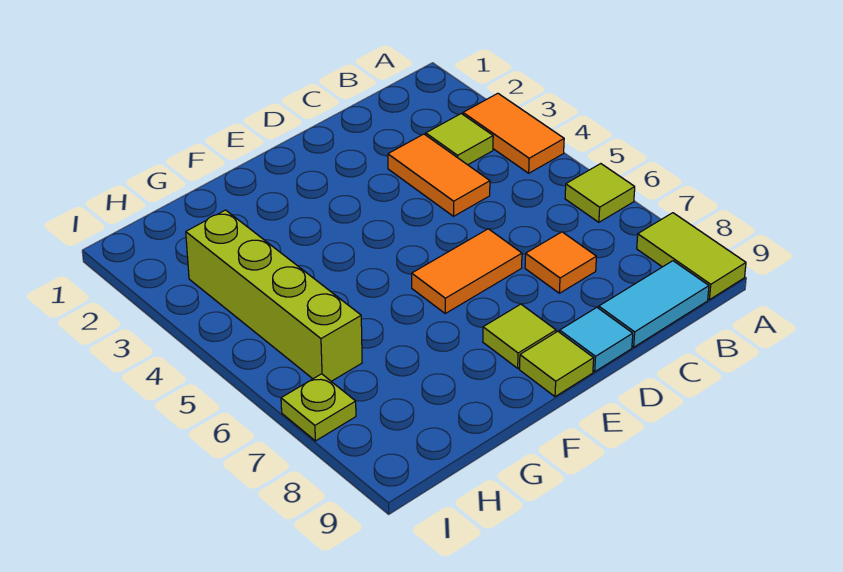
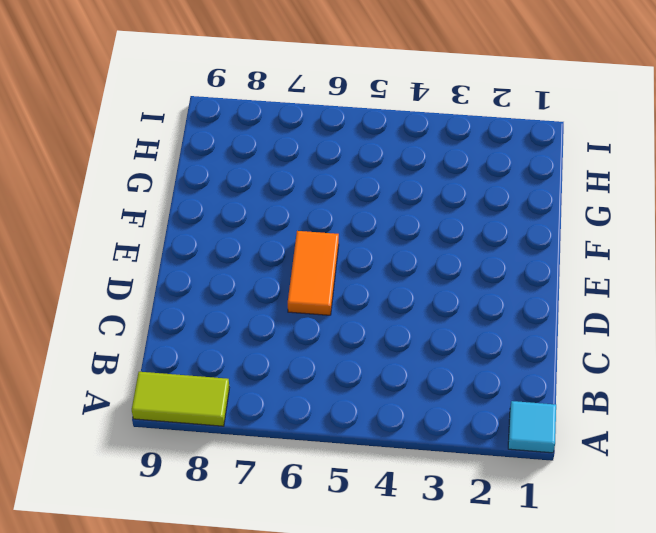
cyan 1x1 tile [508,401,556,453] -> cyan 1x1 tile moved to [560,308,633,372]
none -> orange 1x2 tile [463,93,564,173]
none -> lime 1x1 tile [565,164,635,222]
none -> lime 1x1 tile [426,114,493,165]

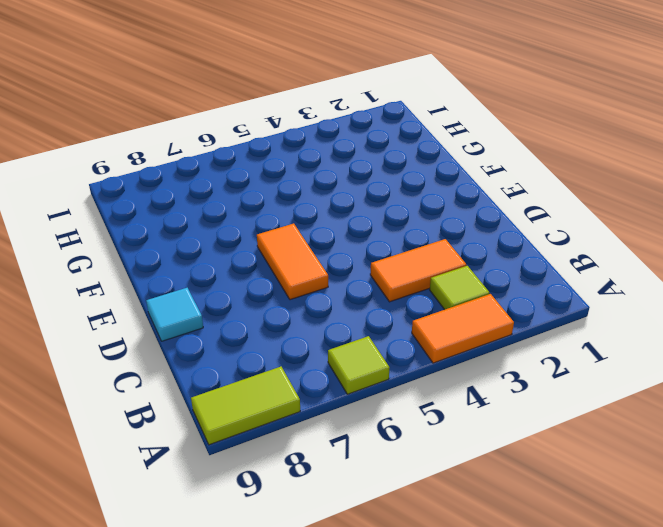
none -> cyan 1x2 tile [599,261,709,347]
none -> orange 1x1 tile [525,232,596,293]
none -> lime 1x1 tile [483,304,556,368]

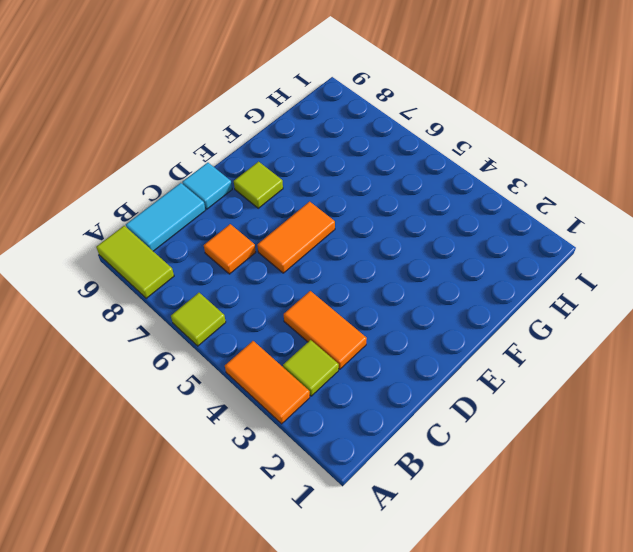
none -> lime 1x1 tile [519,331,594,397]
none -> lime 1x4 brick [186,210,362,381]
none -> lime 1x1 plate [281,374,356,441]

